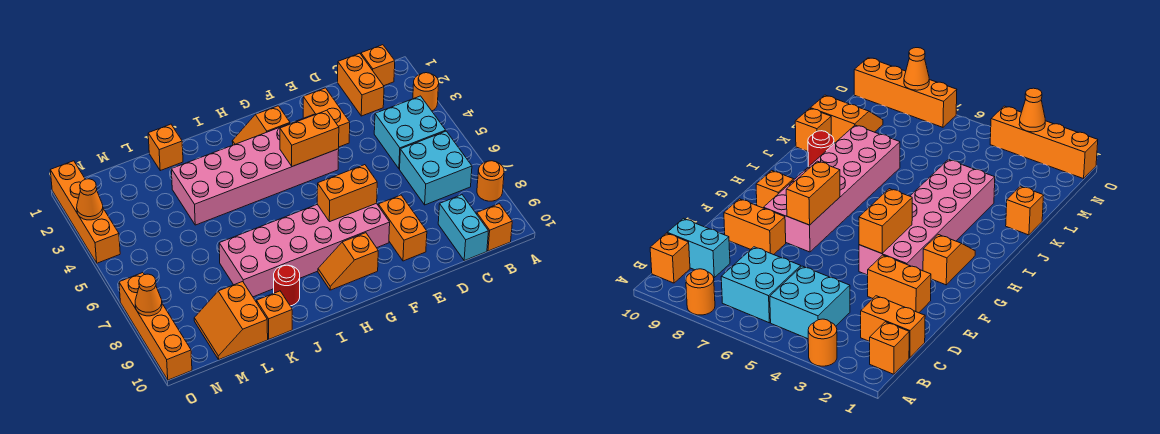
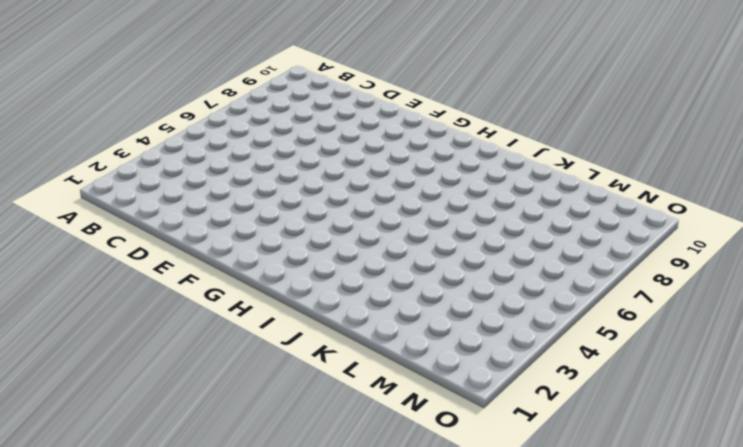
none -> orange 1x1 round brick [413,73,439,111]
none -> orange 1x1 round brick [477,161,504,201]
none -> orange 1x1 brick [361,45,395,86]

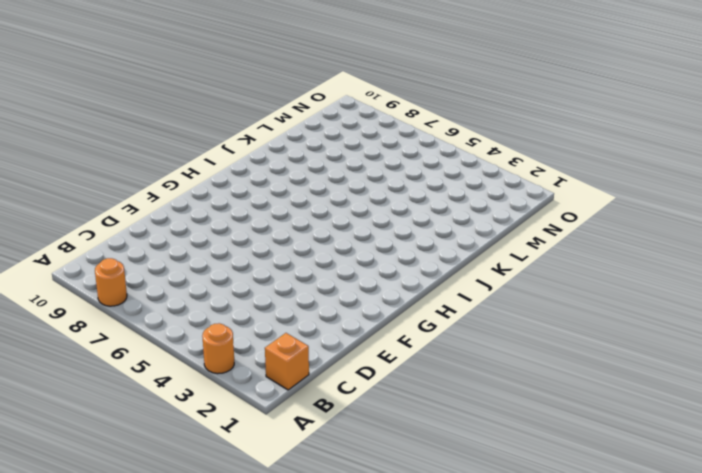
none -> cyan 2x2 brick [374,96,446,169]
none -> cyan 2x2 brick [400,131,472,205]
none -> orange 1x1 brick [477,204,512,251]

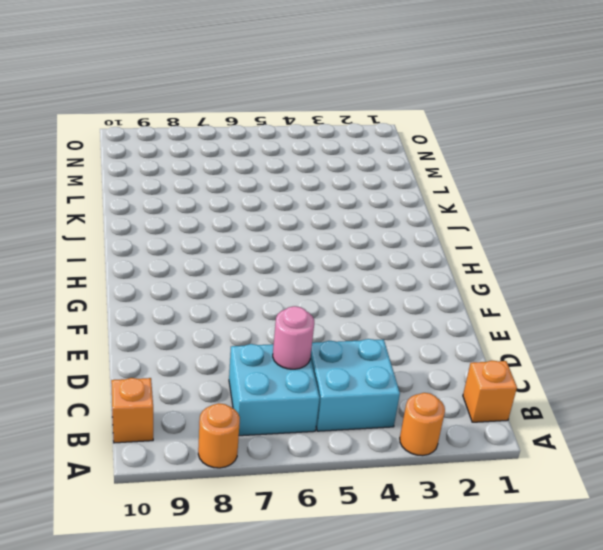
pink 1x1 round brick [273,306,314,369] -> none
none -> orange 1x2 brick [338,53,384,116]
none -> cyan 1x2 brick [438,195,488,261]
none -> orange 1x2 brick [303,88,350,147]

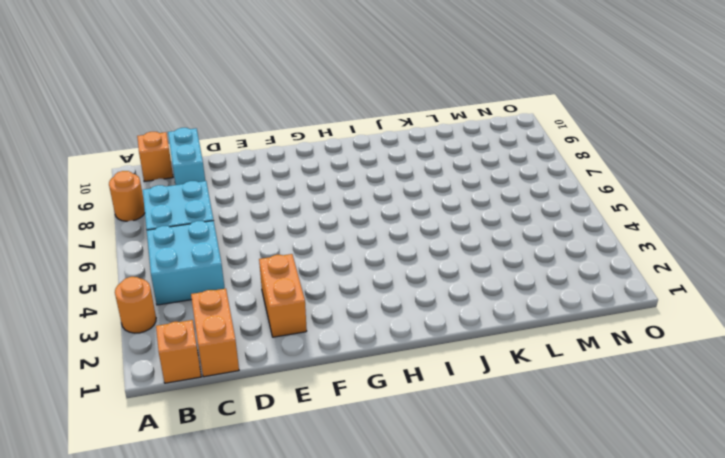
none -> orange 1x2 brick [378,195,427,261]
none -> pink 2x6 brick [171,115,339,225]
none -> pink 2x6 brick [219,203,390,297]

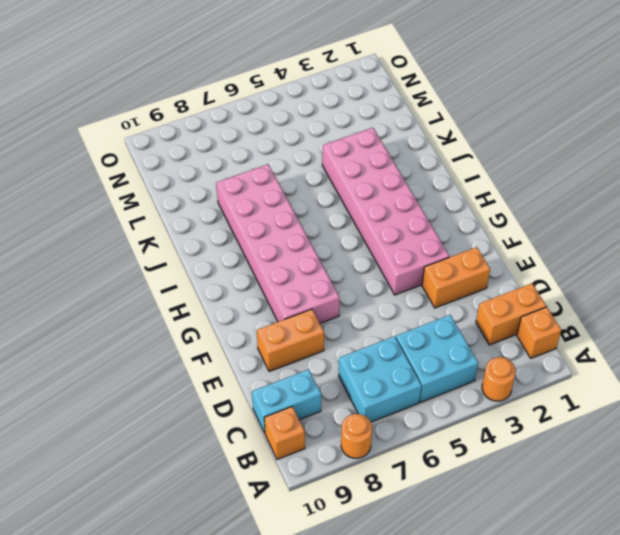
none -> orange 1x2 slope [232,106,290,145]
none -> orange 1x2 slope [318,233,378,290]
none -> red 1x1 round brick [274,265,300,306]

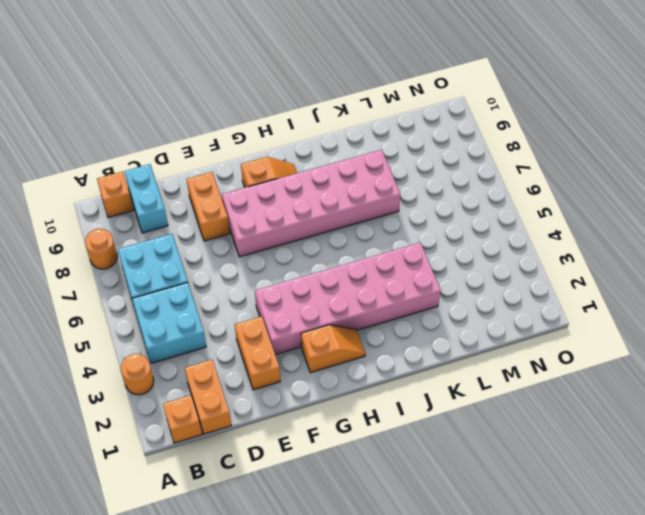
none -> red 1x1 round brick [274,265,300,306]
none -> orange 1x1 brick [148,124,183,171]
none -> orange 1x1 brick [257,291,292,339]

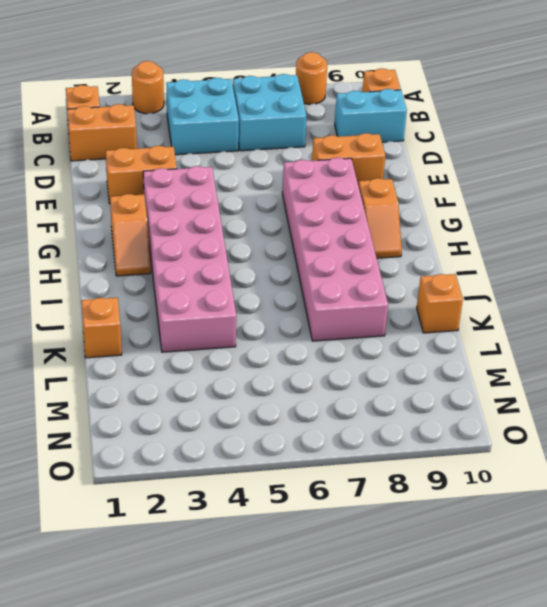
none -> red 1x1 round brick [274,265,300,306]
none -> orange 2x2 slope [194,281,268,359]
none -> orange 1x4 brick [50,161,120,263]

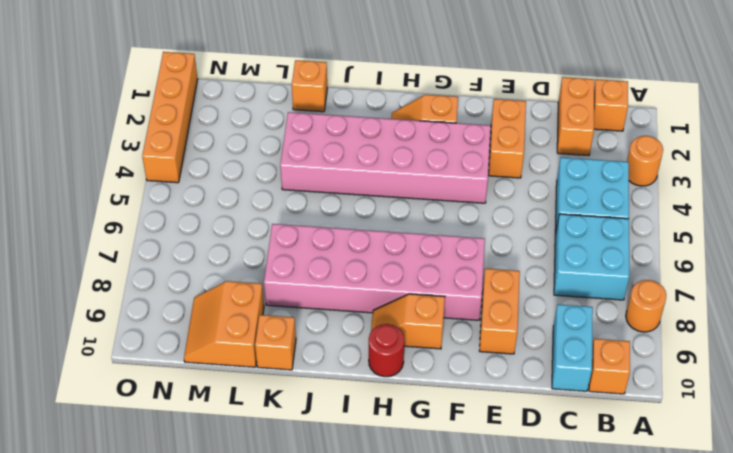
red 1x1 round brick [369,324,404,377] -> red 1x1 round brick moved to [274,265,300,306]
none -> orange 1x4 brick [119,273,192,380]
none -> orange 1x2 brick [280,110,339,166]
none -> orange 1x2 brick [317,165,377,222]

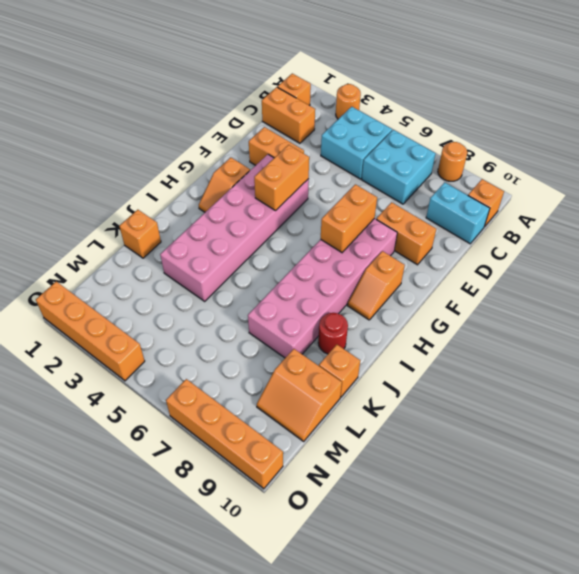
none -> orange 1x1 cone [77,179,103,220]
none -> orange 1x1 cone [135,274,162,316]

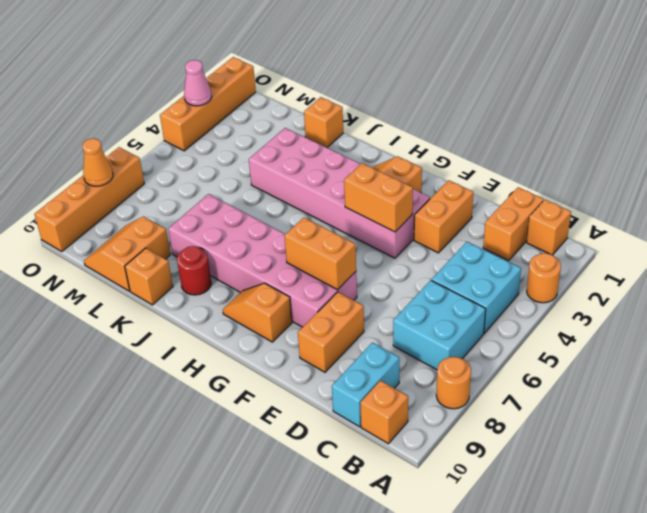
pink 1x1 cone [184,60,212,106] -> orange 1x1 cone [77,179,103,220]

